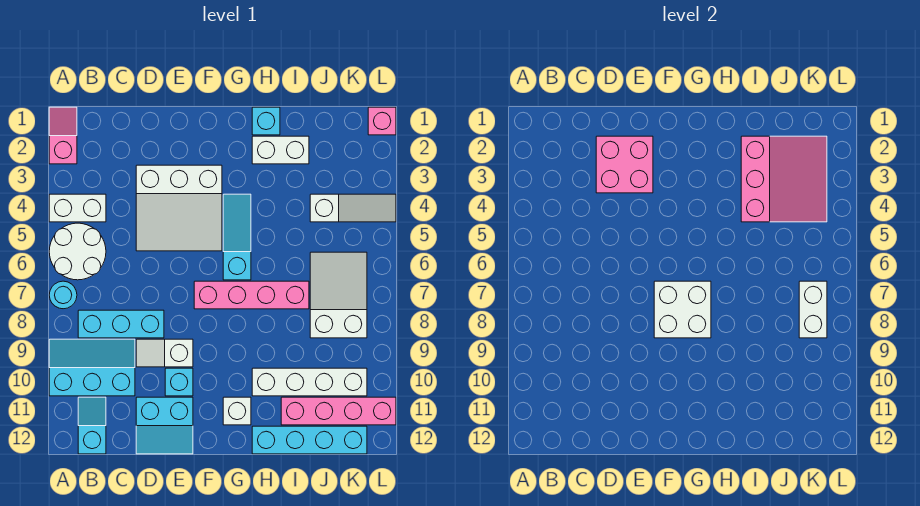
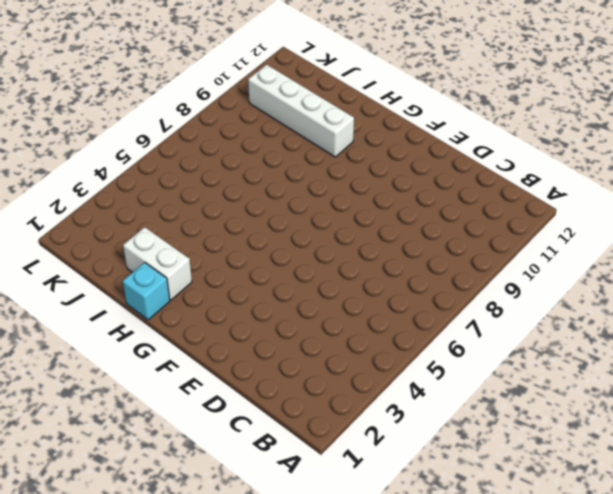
none -> pink 1x2 slope [49,107,77,164]
none -> white 1x2 brick [49,194,106,222]
none -> white 2x2 round brick [49,223,106,280]

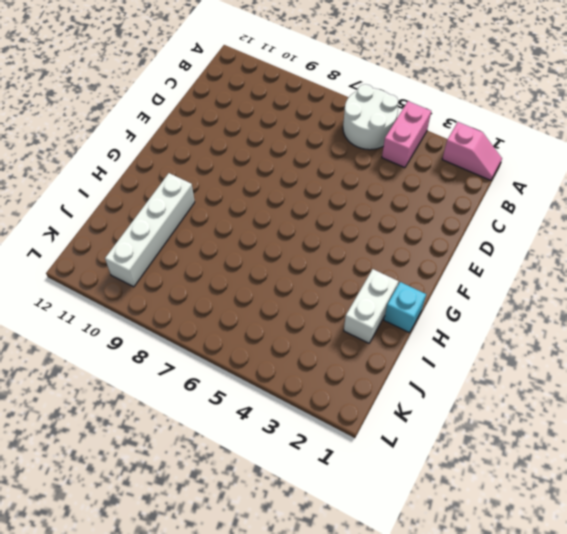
pink 1x2 brick [382,101,431,168] -> white 1x2 brick [49,194,106,222]
none -> cyan 1x1 round brick [49,281,77,309]
none -> cyan 2x3 slope [49,339,135,396]
none -> cyan 1x3 brick [78,310,164,338]

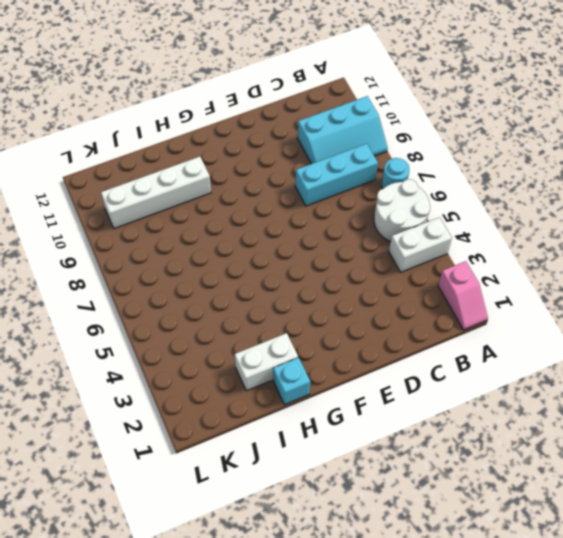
none -> cyan 1x2 slope [78,397,106,454]
none -> white 3x3 slope [136,165,222,251]
none -> white 1x2 slope [136,339,193,367]

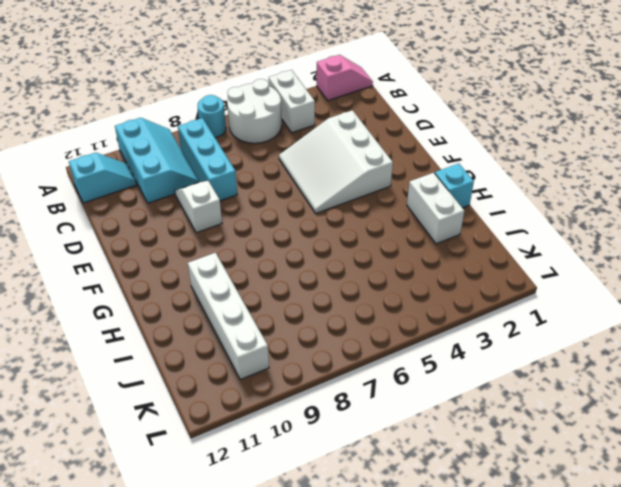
none -> cyan 2x2 slope [136,397,193,454]
none -> cyan 1x1 brick [165,368,193,396]
none -> pink 1x4 brick [194,281,309,309]

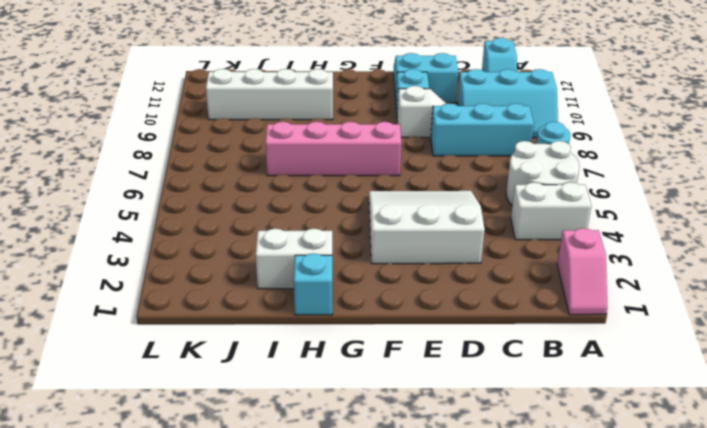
none -> cyan 1x3 slope [223,194,251,280]
none -> white 1x1 brick [223,397,251,425]
none -> cyan 1x4 brick [252,426,367,454]

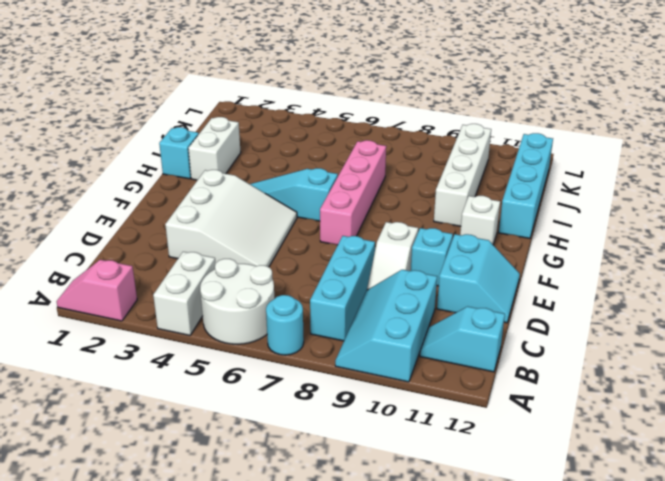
none -> pink 1x4 brick [281,397,396,425]
none -> white 1x3 slope [310,194,396,222]
none -> white 2x3 slope [310,252,367,338]

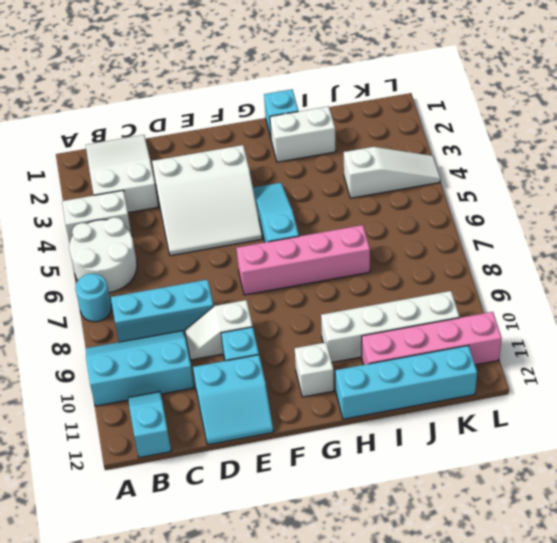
white 2x3 slope [86,135,158,213] -> white 2x3 slope moved to [310,252,367,338]
none -> pink 1x2 slope [49,107,77,164]
none -> pink 1x1 brick [368,107,396,135]
none -> pink 2x2 brick [596,136,653,193]

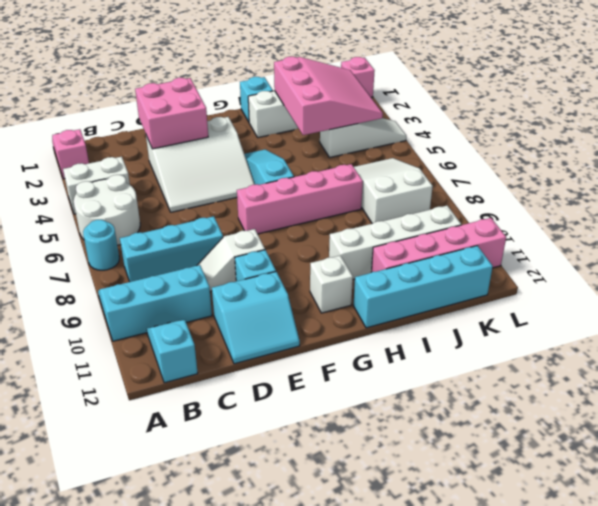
none -> white 2x2 brick [654,281,711,338]
none -> white 1x2 brick [799,281,827,338]

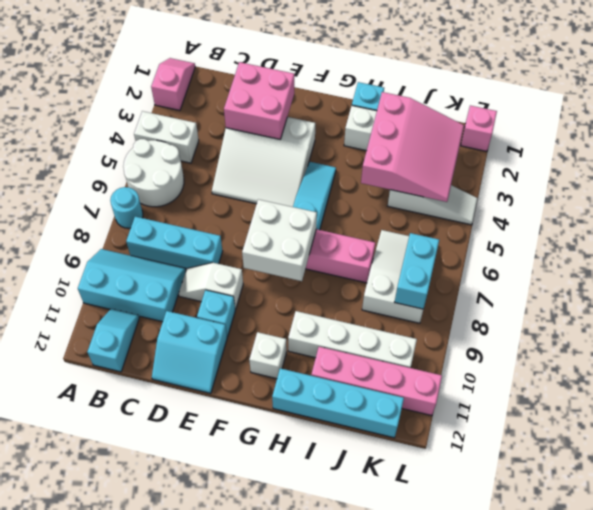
cyan 1x2 brick [394,233,439,309] -> white 1x2 brick [799,281,827,338]

